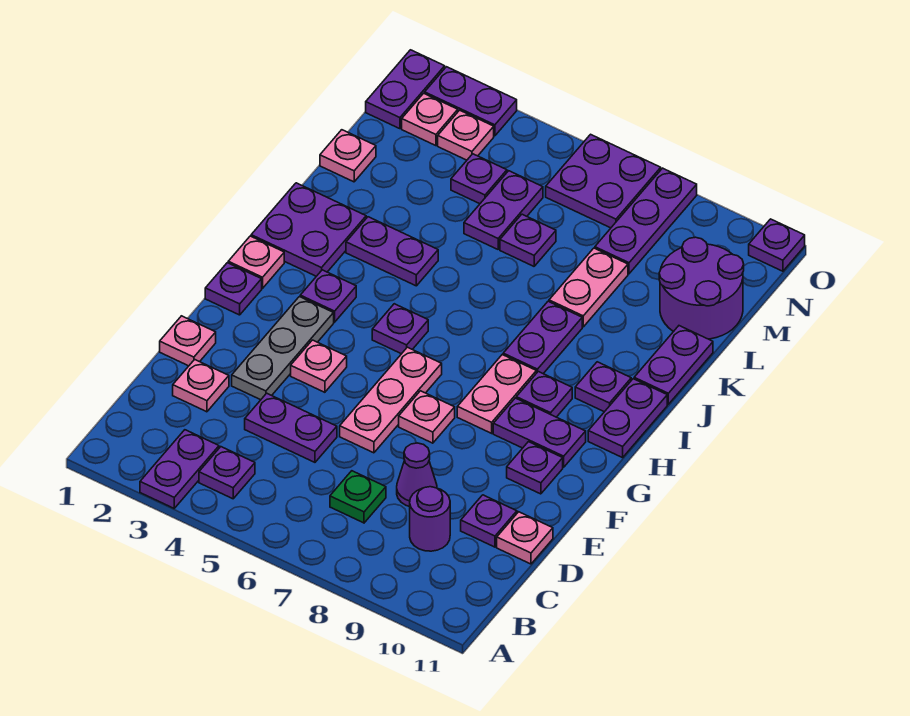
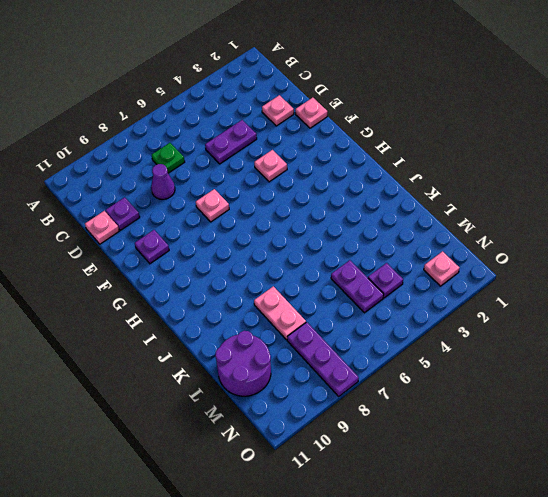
none -> purple 1x2 plate [140,430,219,508]
none -> purple 1x1 plate [199,447,255,499]
none -> purple 1x1 round brick [410,487,450,551]
none -> grey 1x3 plate [232,297,334,400]

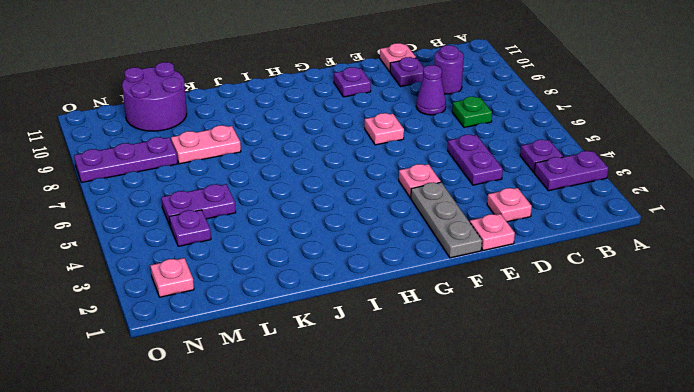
grey 1x3 plate [411,182,482,258] -> grey 1x3 plate turned to [232,297,334,400]
none -> pink 1x3 plate [340,347,442,453]
none -> purple 1x1 plate [205,263,262,315]
none -> pink 1x2 plate [457,355,536,433]
none -> purple 1x2 plate [493,398,586,467]

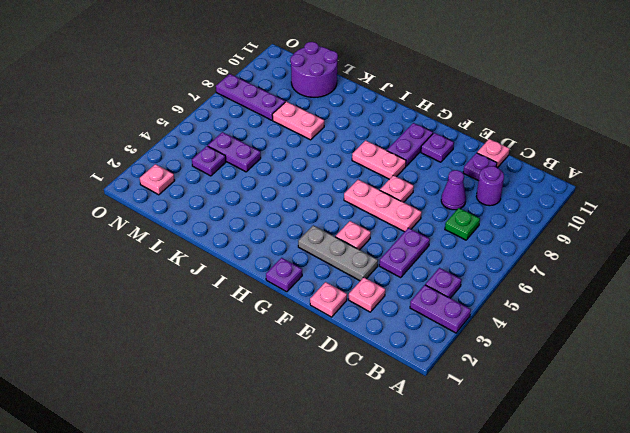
none -> pink 1x1 plate [228,236,284,288]
none -> purple 1x1 plate [300,270,356,322]
none -> purple 1x1 plate [372,304,428,354]
none -> purple 1x1 plate [516,372,572,417]

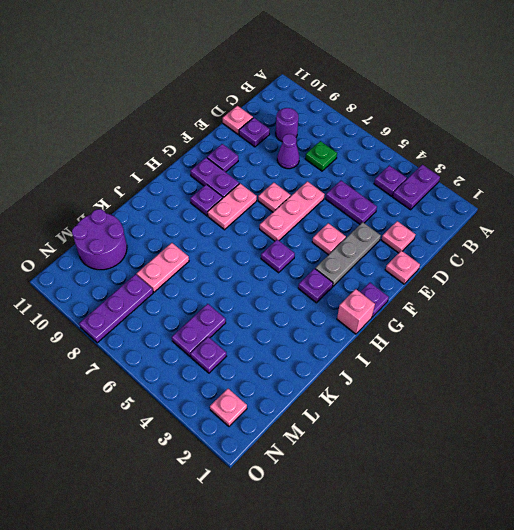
pink 1x1 brick [337,289,375,334] -> pink 1x1 plate [228,236,284,288]
none -> purple 1x2 plate [588,379,667,458]
none -> purple 2x2 plate [251,183,366,276]
none -> purple 1x2 plate [503,301,582,374]
none -> purple 1x1 plate [575,362,631,412]

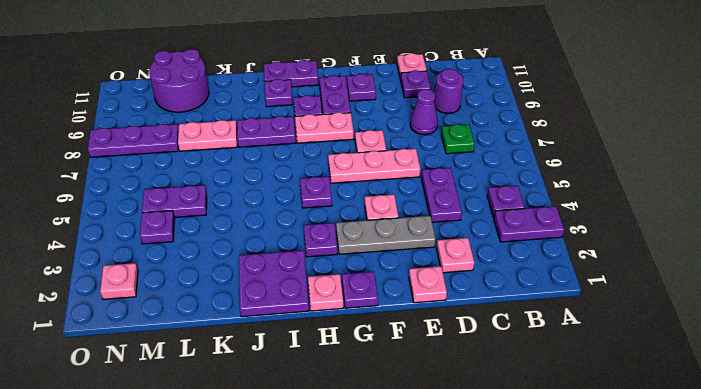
none -> purple 1x2 plate [346,217,438,286]
none -> purple 1x2 plate [634,326,713,404]
none -> pink 1x1 plate [320,130,376,182]
none -> purple 1x1 plate [500,214,556,266]

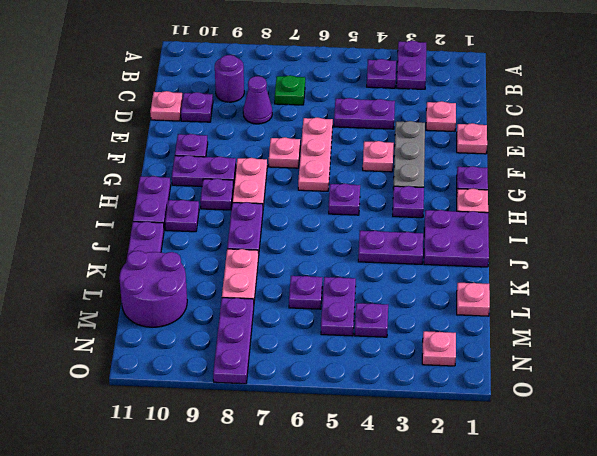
none -> purple 1x2 plate [366,50,445,129]
none -> pink 1x1 plate [438,110,494,160]
none -> purple 2x2 plate [546,134,661,228]
none -> purple 1x2 plate [425,67,517,136]

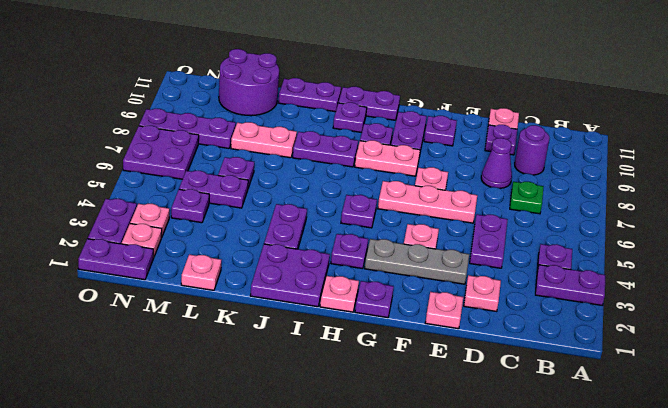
none -> purple 1x1 plate [749,219,805,271]

